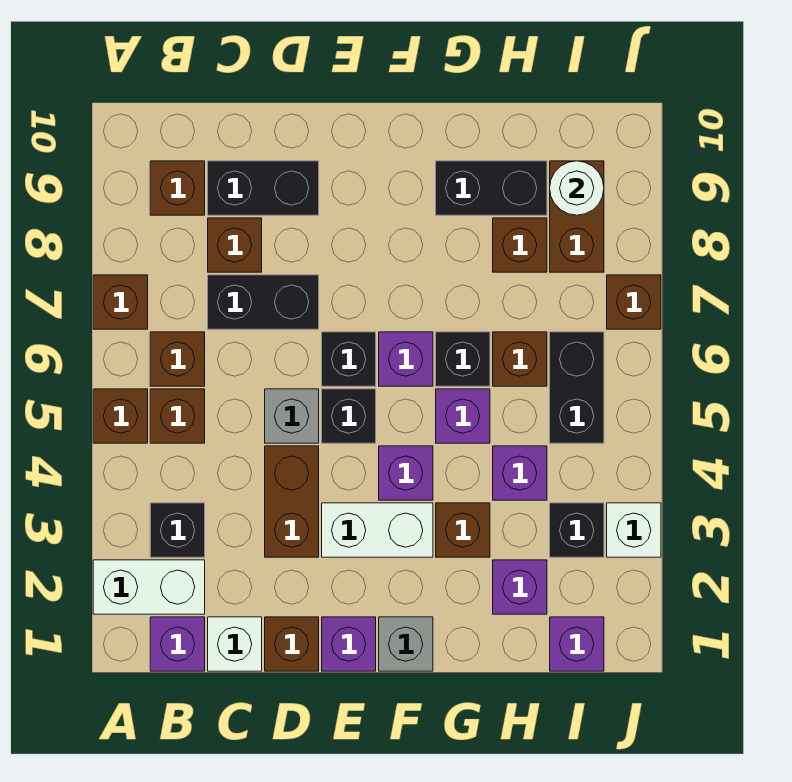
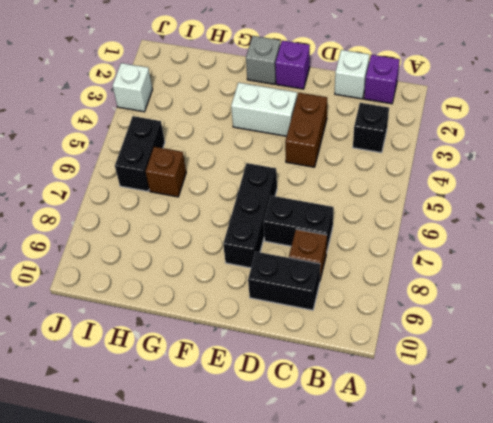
black 1x3 brick [223,163,277,268] -> black 1x1 brick [322,332,376,386]
none -> white 1x2 brick [93,560,205,614]
none -> brown 1x1 brick [93,389,148,443]
none -> brown 1x1 brick [93,275,148,329]
none -> brown 1x1 brick [150,389,205,443]

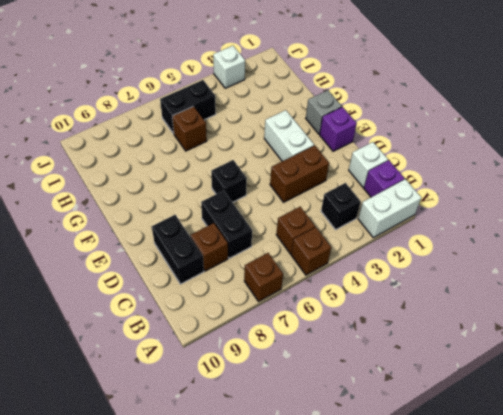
white 1x2 brick [358,179,421,238] -> white 1x2 brick turned to [93,560,205,614]
none -> brown 1x1 brick [150,332,205,386]
none -> brown 1x1 brick [150,161,205,215]
none -> brown 1x1 brick [265,617,319,671]
none -> grey 1x1 brick [265,389,319,443]

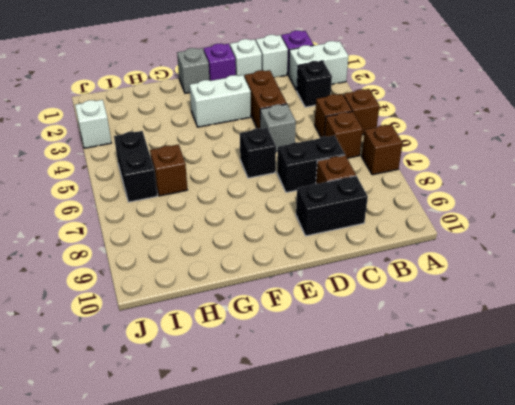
white 1x1 brick [230,39,262,76] -> brown 1x1 brick [265,617,319,671]
none -> brown 1x1 brick [150,161,205,215]
none -> black 1x1 brick [322,389,376,443]
none -> purple 1x1 brick [379,446,433,500]
none -> purple 1x1 brick [379,332,433,386]

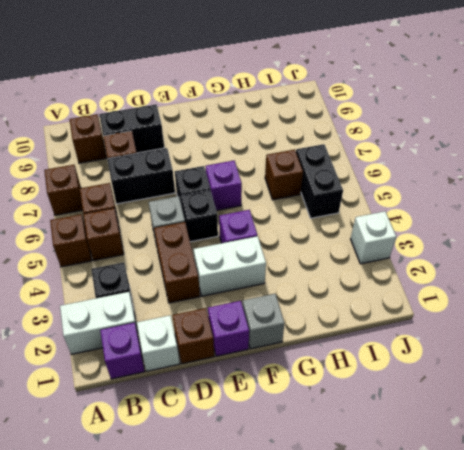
none -> brown 1x1 brick [436,503,490,557]
none -> purple 1x1 brick [436,389,490,443]
none -> black 1x1 brick [436,332,490,386]
none -> black 1x2 brick [436,161,547,215]

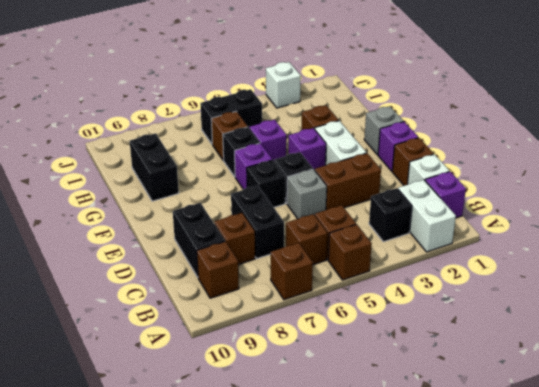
none -> purple 1x1 brick [493,560,547,614]
none -> purple 1x1 brick [493,446,547,500]
none -> brown 1x1 brick [493,218,547,272]
none -> purple 1x1 brick [550,617,604,671]

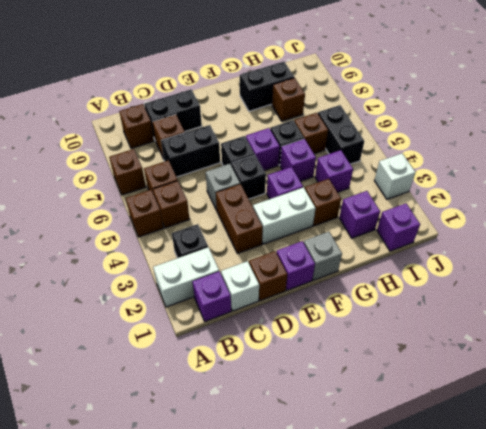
none -> black 1x1 brick [550,503,604,557]
none -> brown 1x2 brick [550,161,604,272]
none -> brown 1x1 brick [607,275,661,329]
none -> white 1x1 round brick [550,161,604,215]

